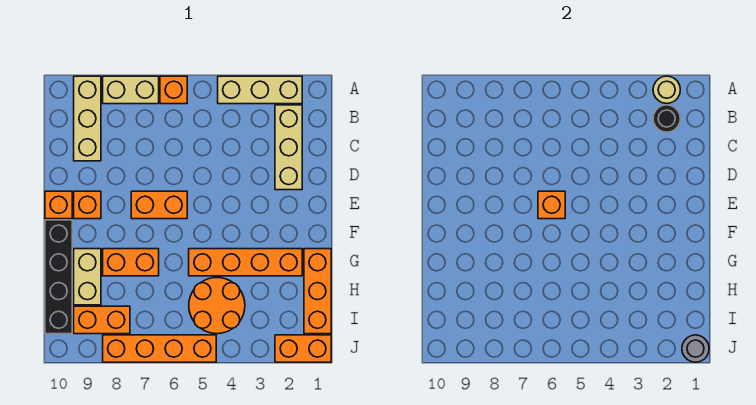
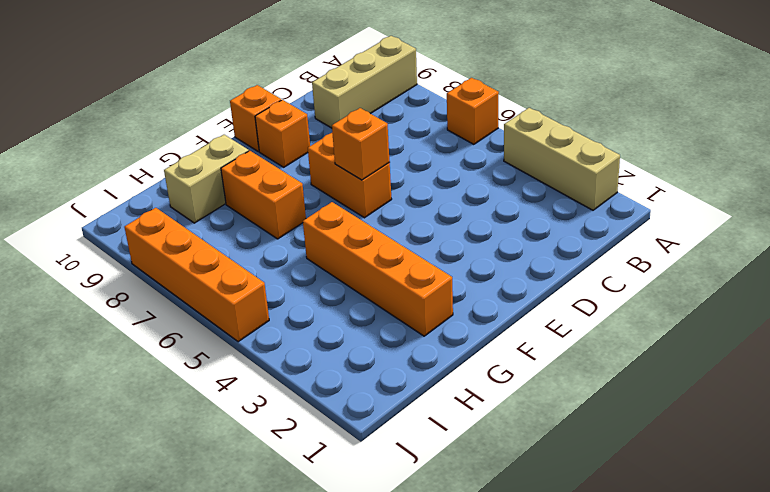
none -> tan 1x2 brick [103,76,159,104]
none -> tan 1x3 brick [275,105,302,190]
none -> black 1x4 brick [45,220,72,334]

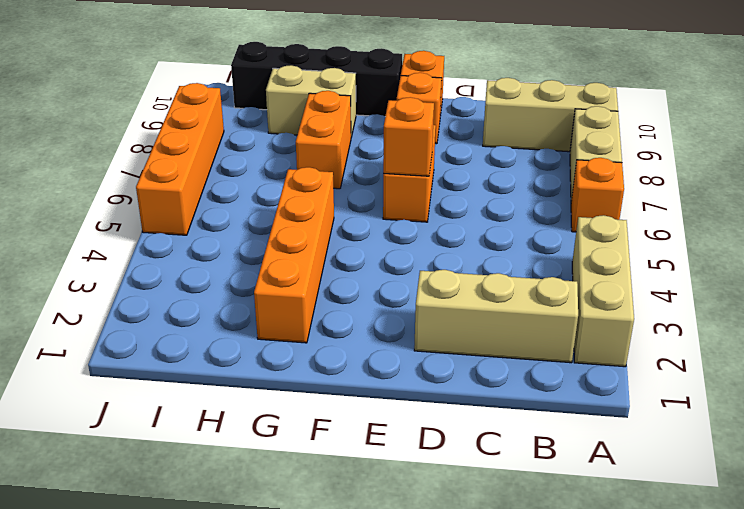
none -> orange 1x3 brick [304,249,331,334]
none -> orange 2x2 round brick [189,278,245,334]
none -> orange 1x2 brick [74,306,130,334]

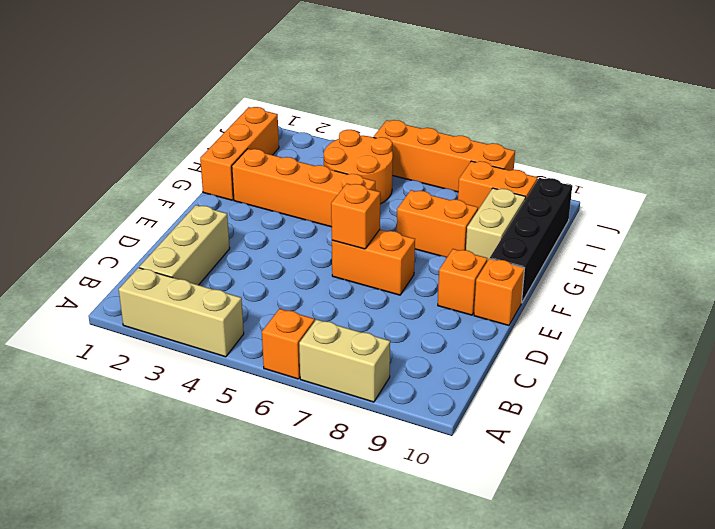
none -> tan 1x3 brick [74,76,101,161]
none -> orange 1x2 brick [275,335,331,362]
none -> tan 1x1 round brick [653,76,680,104]

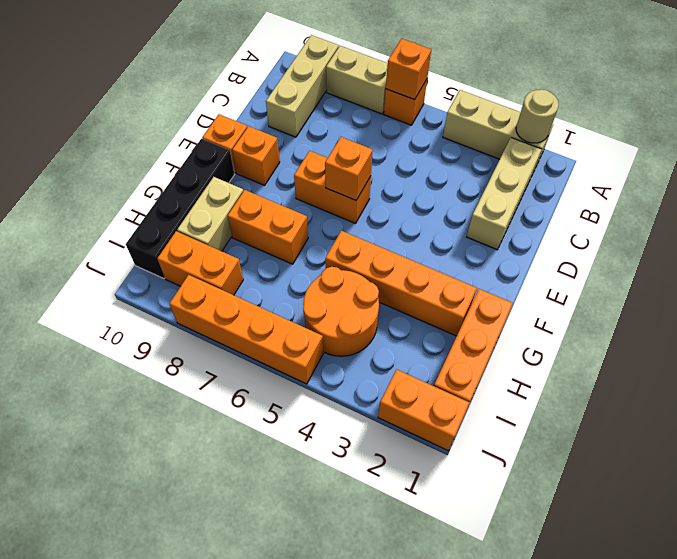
orange 1x1 brick [386,39,431,100] -> none
none -> black 1x1 round brick [653,105,680,132]
none -> grey 1x1 round brick [682,335,709,362]

